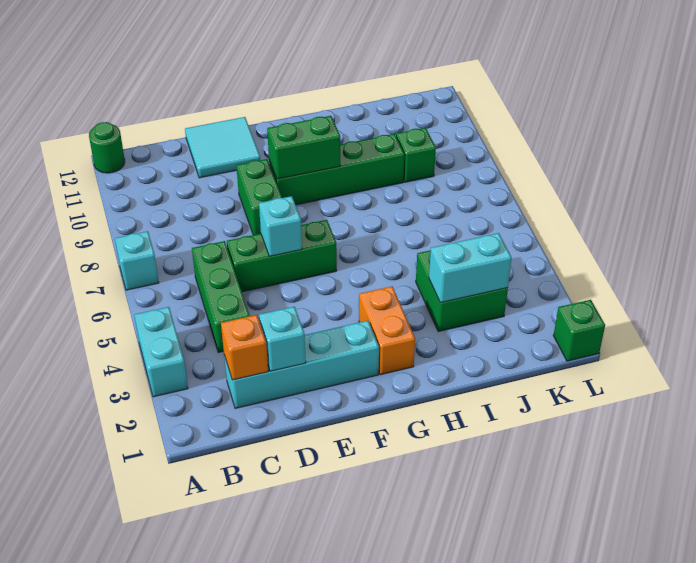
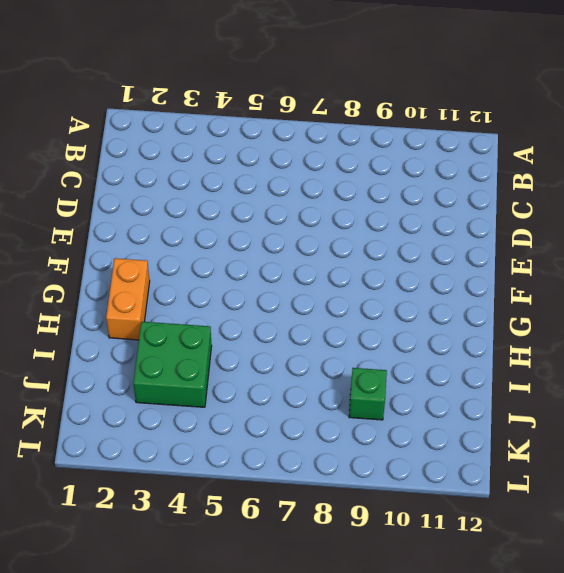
orange 1x2 brick [106,258,150,340] -> orange 1x2 brick turned to [359,286,415,375]
none -> cyan 1x2 brick [134,307,188,397]
none -> cyan 1x1 brick [115,231,159,290]
none -> green 1x1 round brick [89,122,125,173]

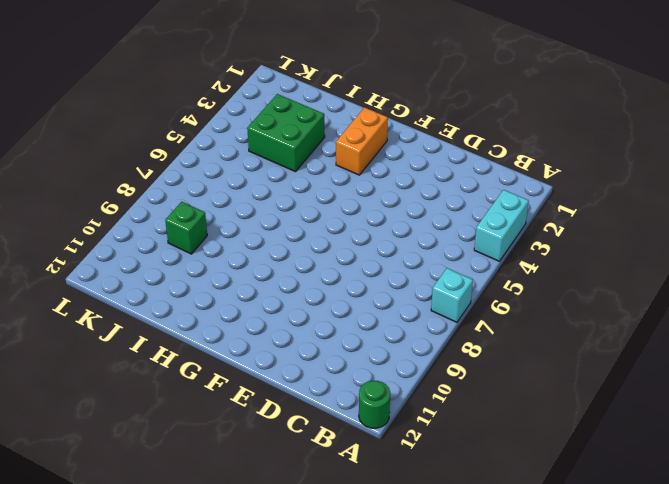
none -> cyan 1x4 brick [224,321,379,408]
none -> green 1x3 brick [192,241,250,353]
none -> green 1x3 brick [227,220,337,292]

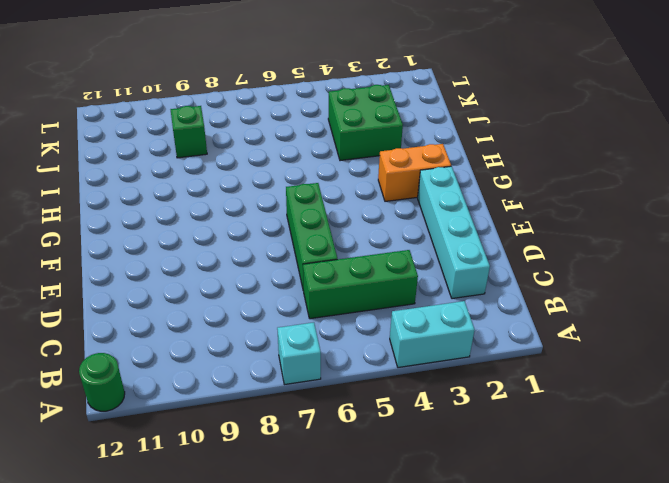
none -> cyan 2x2 tile [185,117,260,178]
none -> green 1x2 brick [236,159,282,235]
none -> green 1x4 brick [269,134,404,205]

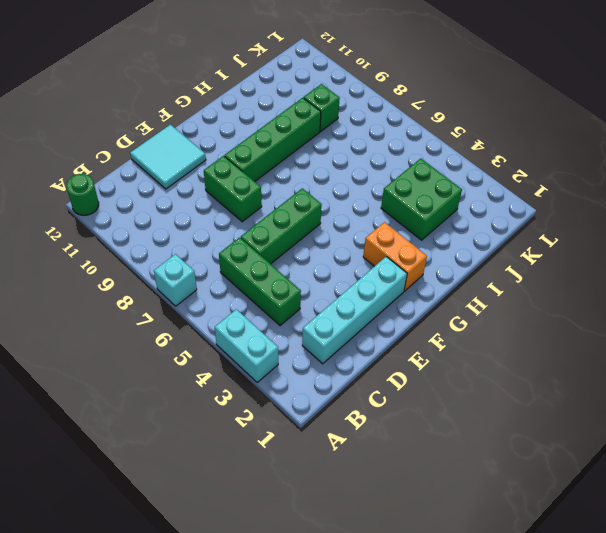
none -> green 1x1 brick [553,300,605,361]
none -> orange 1x1 brick [221,315,268,380]
none -> cyan 1x1 brick [259,307,306,371]

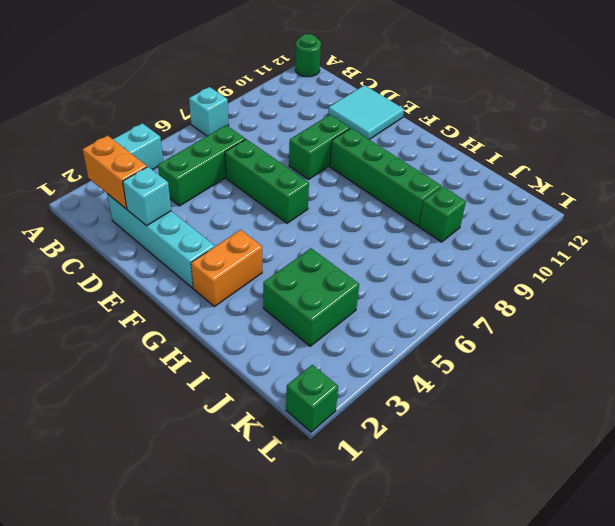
orange 1x2 brick [83,135,147,209] -> orange 1x1 brick [221,315,268,380]
none -> cyan 1x1 brick [259,196,302,256]
none -> green 1x2 brick [267,116,340,179]
none -> cyan 1x2 brick [429,233,512,303]

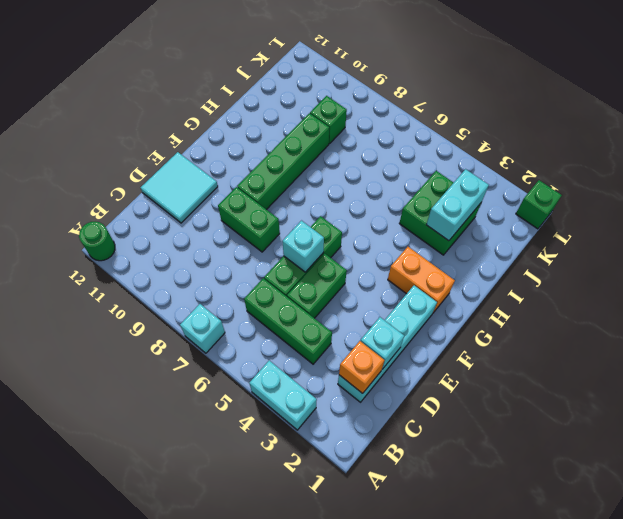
green 1x2 brick [287,254,347,318] -> green 1x2 brick moved to [267,116,340,179]

